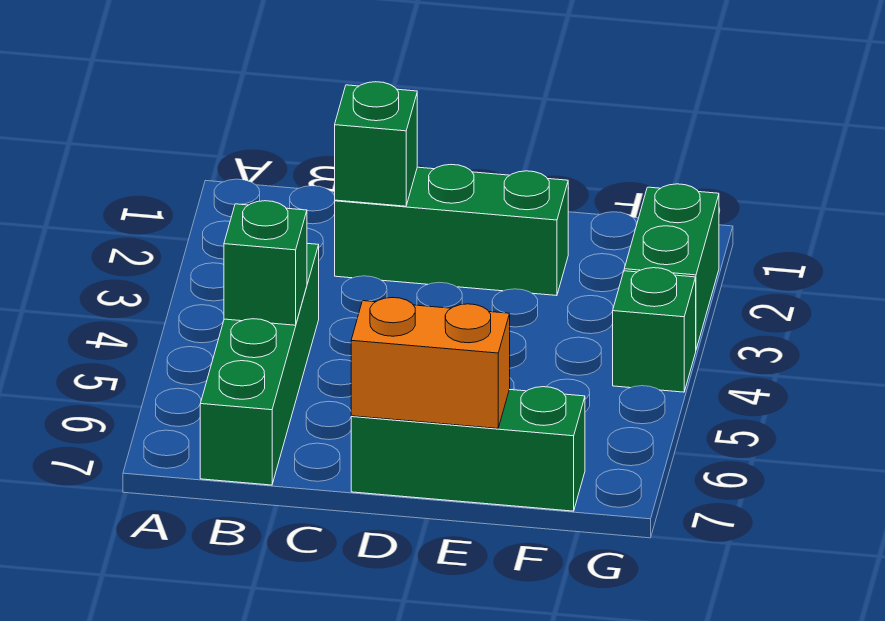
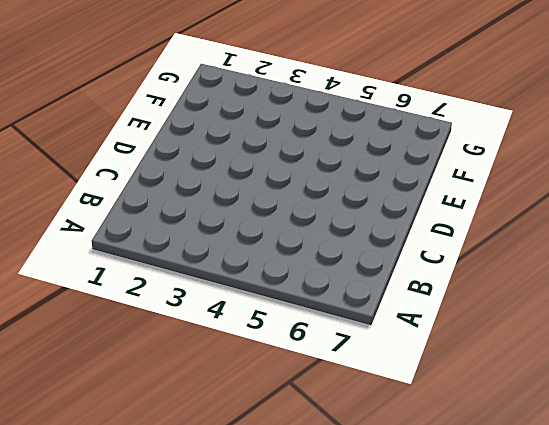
none -> green 1x4 brick [200,243,319,485]
none -> green 1x3 brick [335,165,568,296]

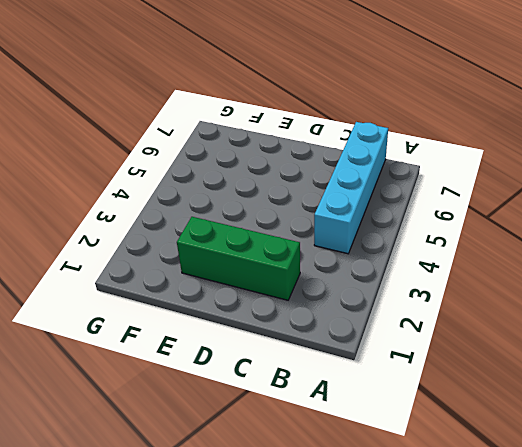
cyan 1x4 brick [314,122,388,254] -> green 1x4 brick [200,243,319,485]
none -> green 1x3 brick [351,387,585,511]
none -> green 1x2 brick [624,184,719,349]

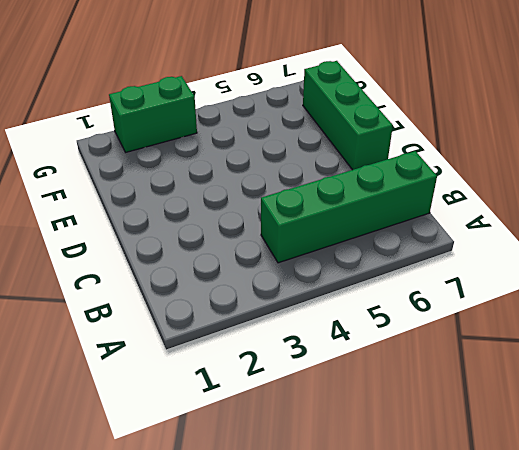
none -> green 1x3 brick [335,165,568,296]
none -> green 1x1 brick [613,268,696,392]

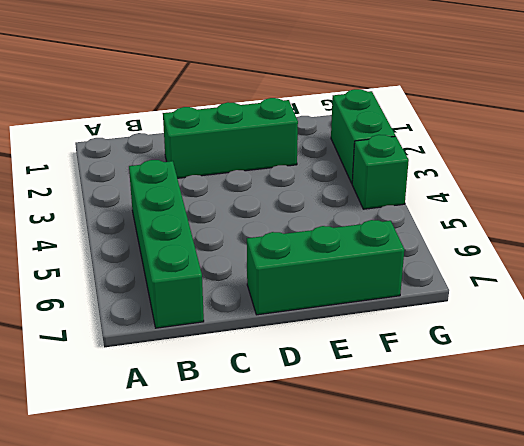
none -> green 1x1 brick [224,201,307,325]
none -> green 1x1 brick [335,82,417,206]

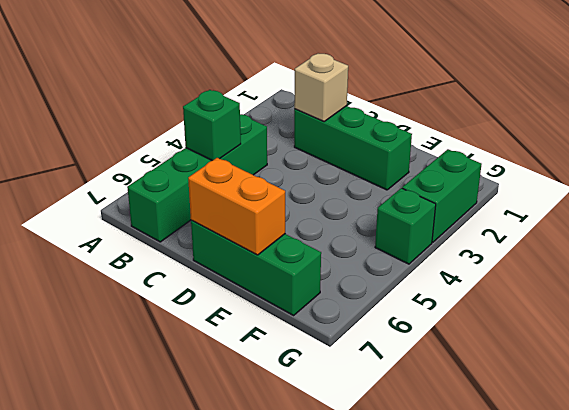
tan 1x1 brick [294,54,348,121] -> green 1x1 brick [335,82,417,206]

